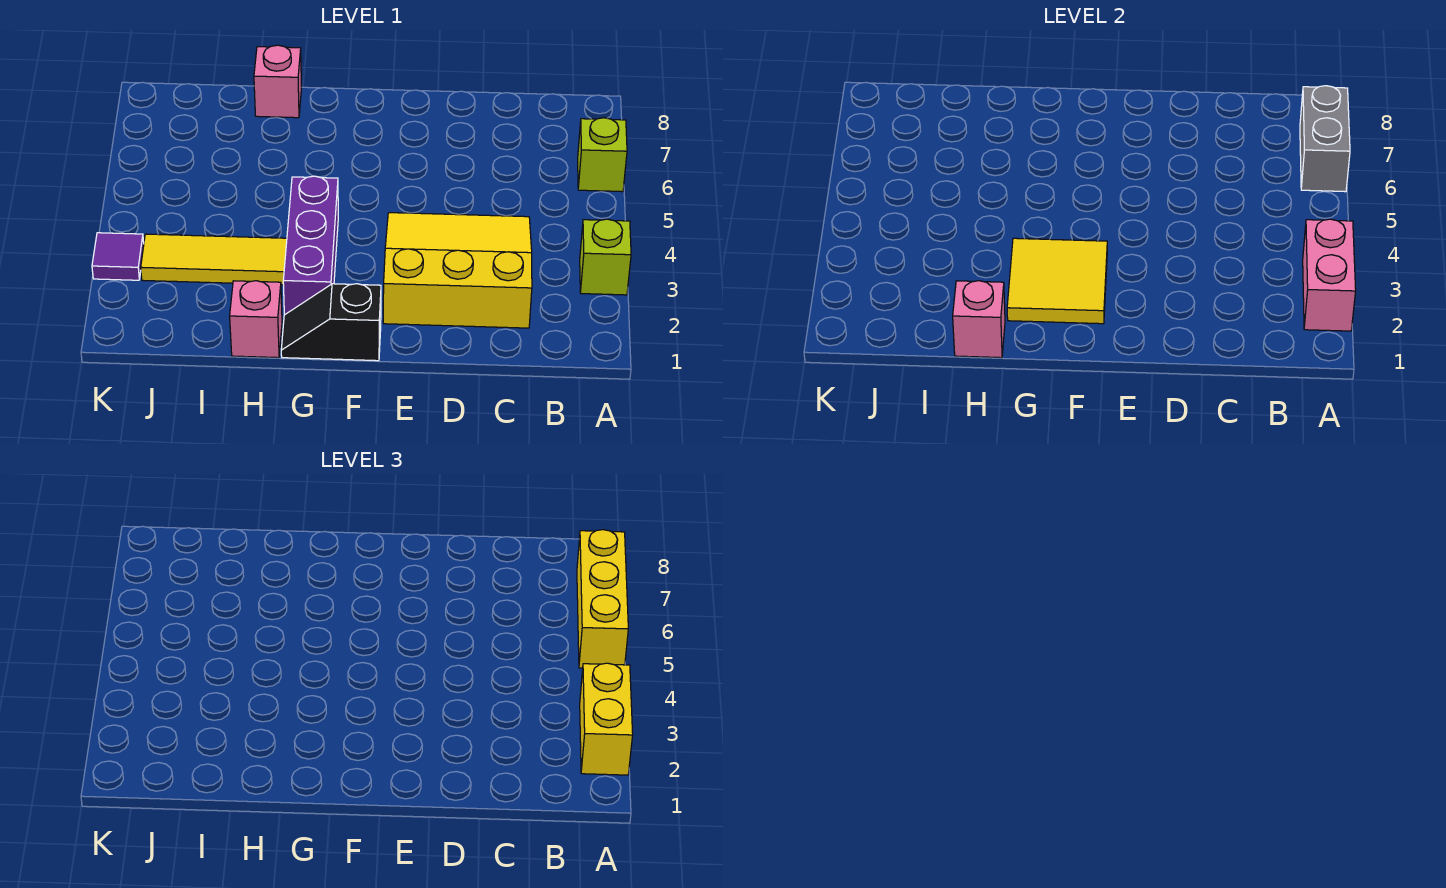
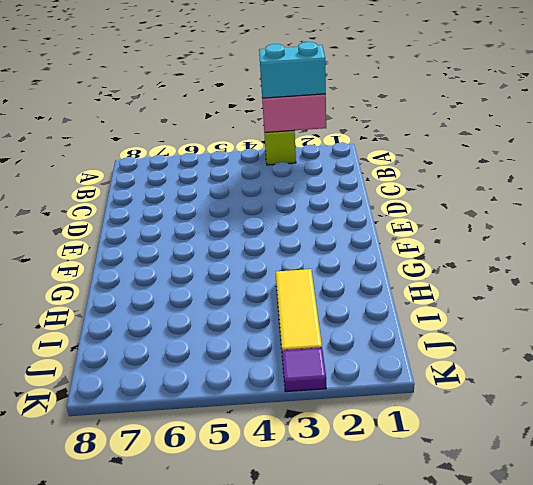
cyan 1x2 brick [259,42,326,98] -> yellow 1x2 brick [580,663,633,775]
none -> lime 1x1 brick [578,118,627,192]
none -> yellow 3x3 slope [383,213,532,328]
none -> black 1x2 slope [281,284,381,361]

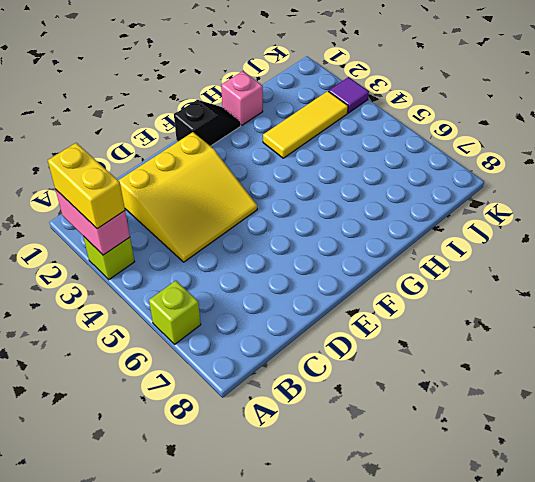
none -> purple 1x3 brick [283,176,338,315]
none -> pink 1x1 brick [254,45,302,118]
none -> grey 1x2 brick [1300,86,1350,192]

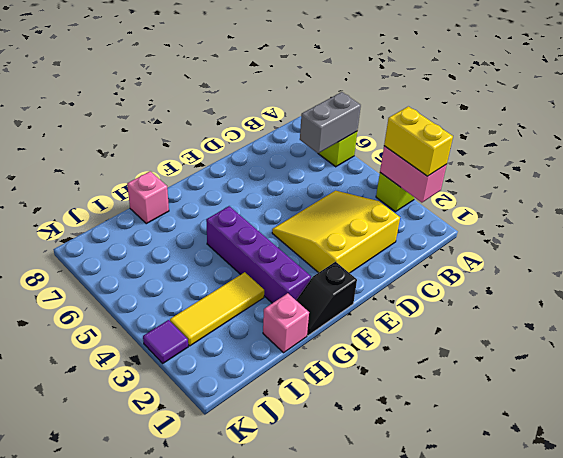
grey 1x2 brick [300,92,361,153] -> grey 1x2 brick turned to [1300,86,1350,192]
purple 1x4 brick [206,206,311,303] -> purple 1x3 brick [283,176,338,315]
none -> yellow 2x2 tile [1007,238,1107,324]
none -> pink 1x1 brick [953,281,1005,358]
none -> yellow 1x3 brick [577,530,628,668]

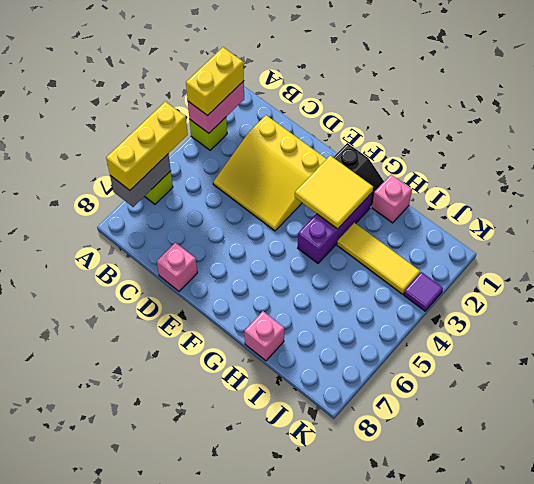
pink 1x1 brick [157,242,197,292] -> pink 1x1 brick moved to [953,281,1005,358]

